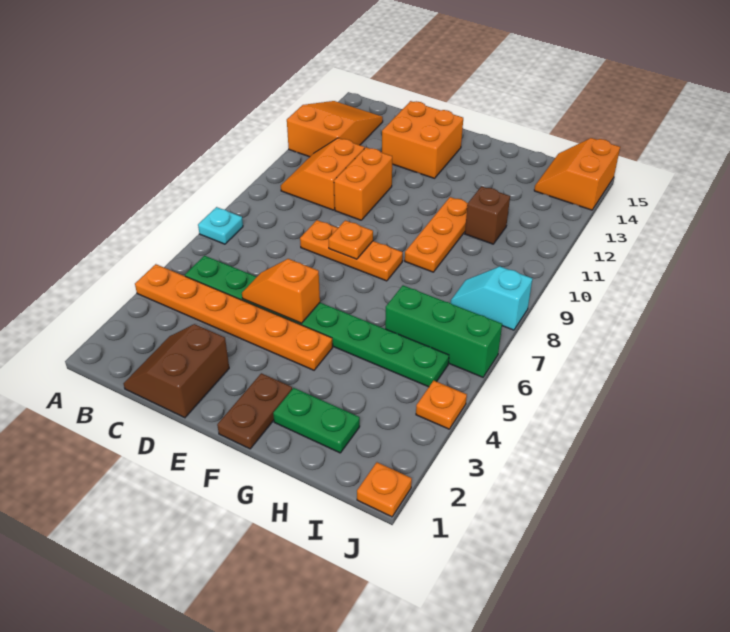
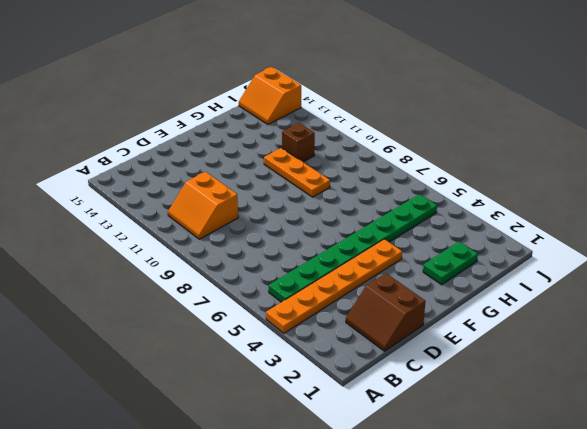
none -> cyan 1x1 plate [198,207,243,244]
none -> orange 2x3 slope [287,101,383,157]
none -> orange 1x3 plate [300,220,403,281]

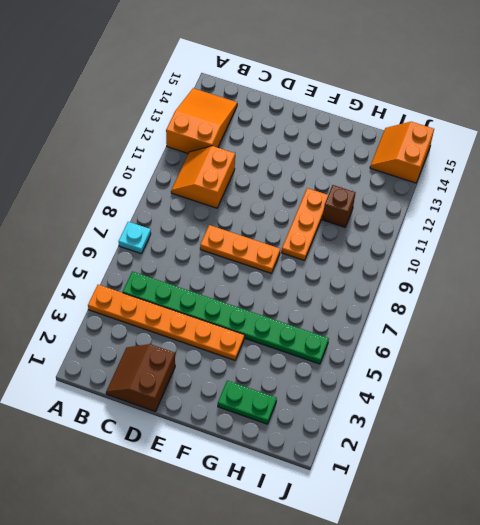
none -> orange 1x2 brick [334,147,392,220]
none -> orange 2x2 brick [382,101,463,178]
none -> brown 1x2 plate [217,373,292,449]

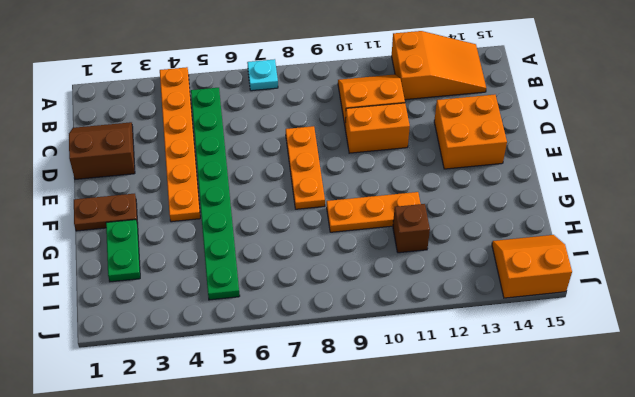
none -> green 1x3 brick [385,285,502,377]
none -> cyan 1x2 slope [451,267,533,330]
none -> orange 1x1 plate [357,462,412,517]

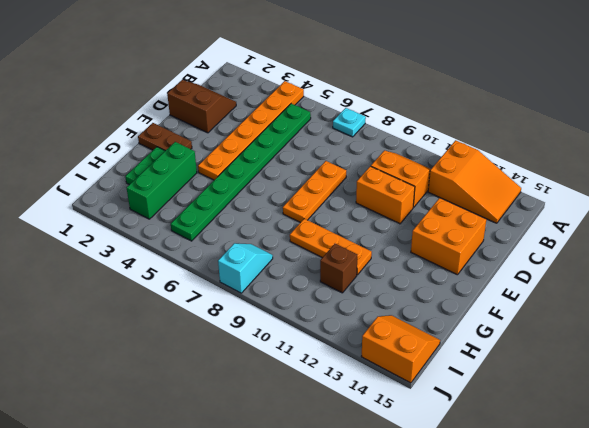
green 1x3 brick [126,142,197,219] -> green 1x3 brick moved to [385,285,502,377]
none -> orange 1x1 plate [357,462,412,517]
none -> orange 1x1 plate [416,381,467,429]
none -> orange 1x2 slope [242,259,320,323]

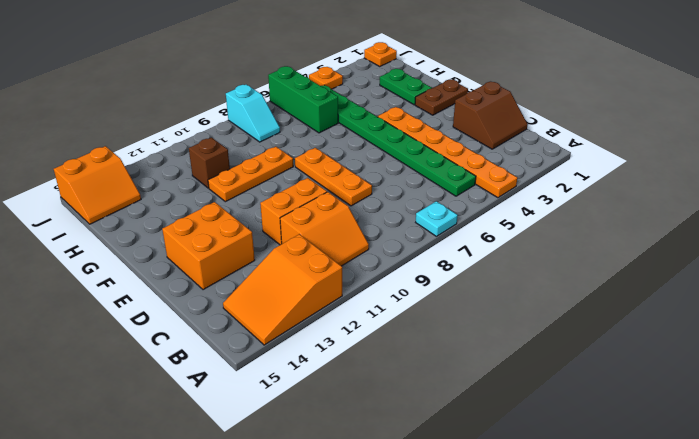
none -> orange 1x2 slope [242,259,320,323]
none -> orange 1x1 plate [329,220,373,259]

